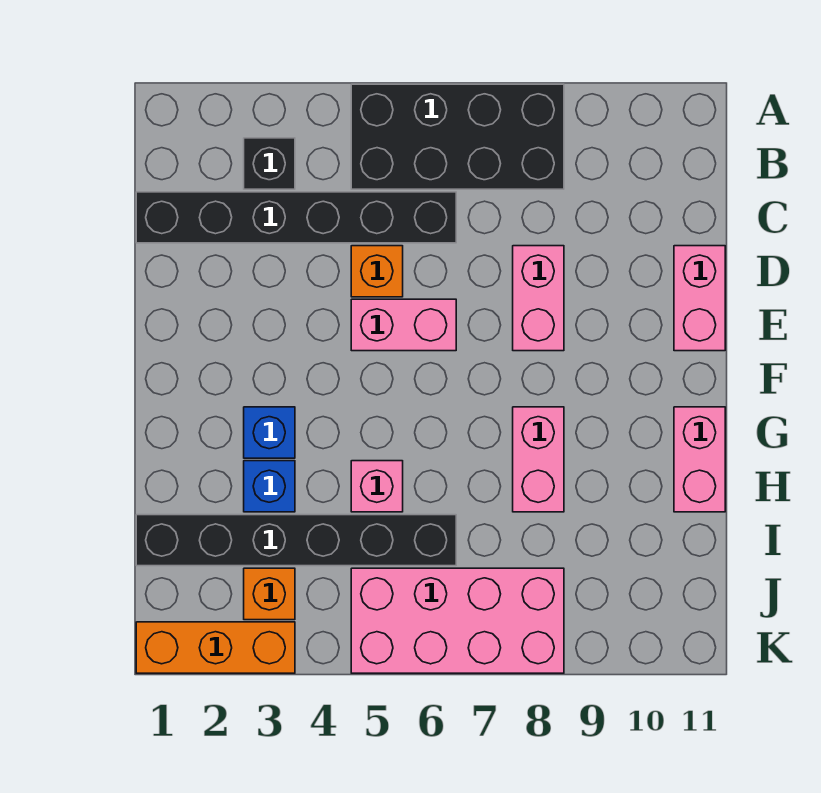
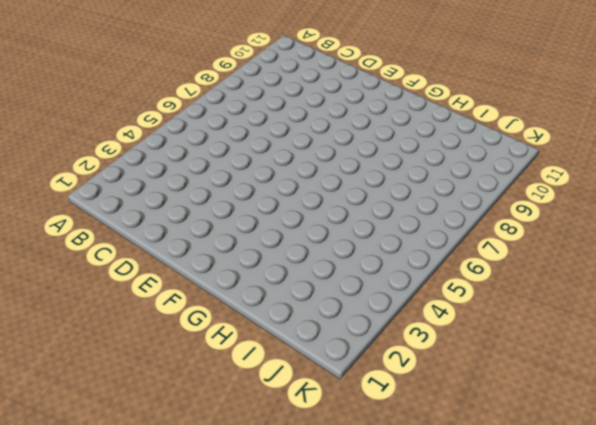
none -> black 2x4 brick [351,84,564,189]
none -> black 1x1 brick [244,138,295,189]
none -> black 1x6 brick [136,192,456,243]

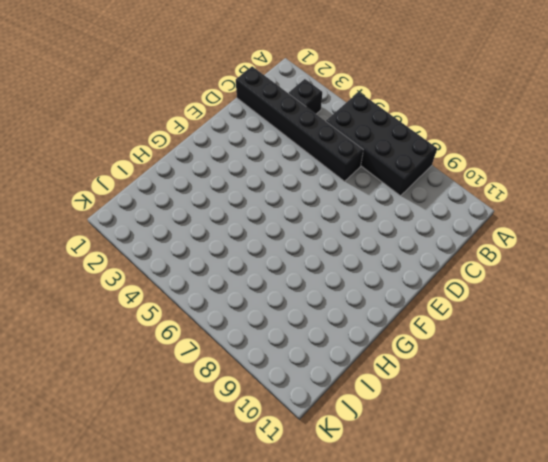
none -> orange 1x1 brick [351,246,403,297]
none -> pink 1x2 brick [513,246,564,351]
none -> pink 1x2 brick [674,246,725,351]

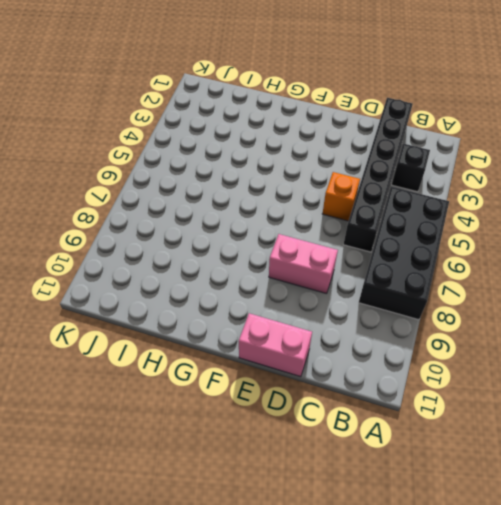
none -> pink 1x2 brick [351,299,456,351]
none -> blue 1x1 brick [244,407,295,458]
none -> pink 1x2 brick [513,407,564,512]

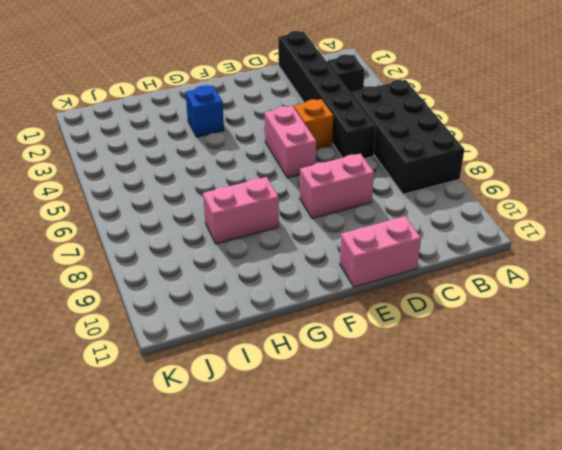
none -> pink 1x2 brick [674,407,725,512]
none -> blue 1x1 brick [244,461,295,512]
none -> pink 1x1 brick [351,461,403,512]

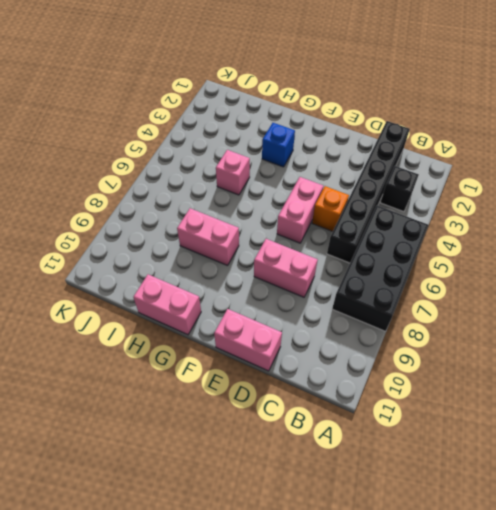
none -> blue 1x1 brick [244,461,295,512]
none -> black 1x6 brick [136,515,456,566]
none -> orange 1x1 brick [244,568,295,620]

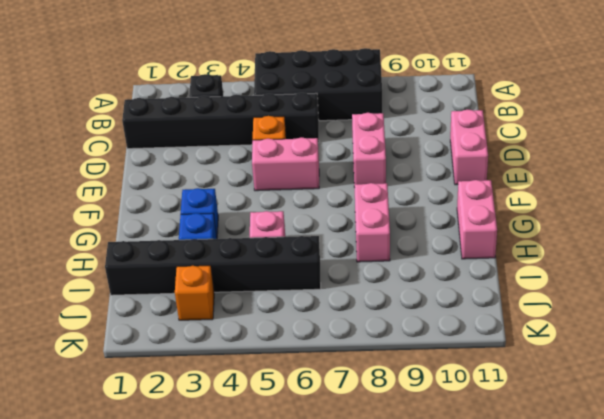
none -> pink 2x4 brick [351,568,564,673]
none -> orange 1x3 brick [136,622,295,673]

